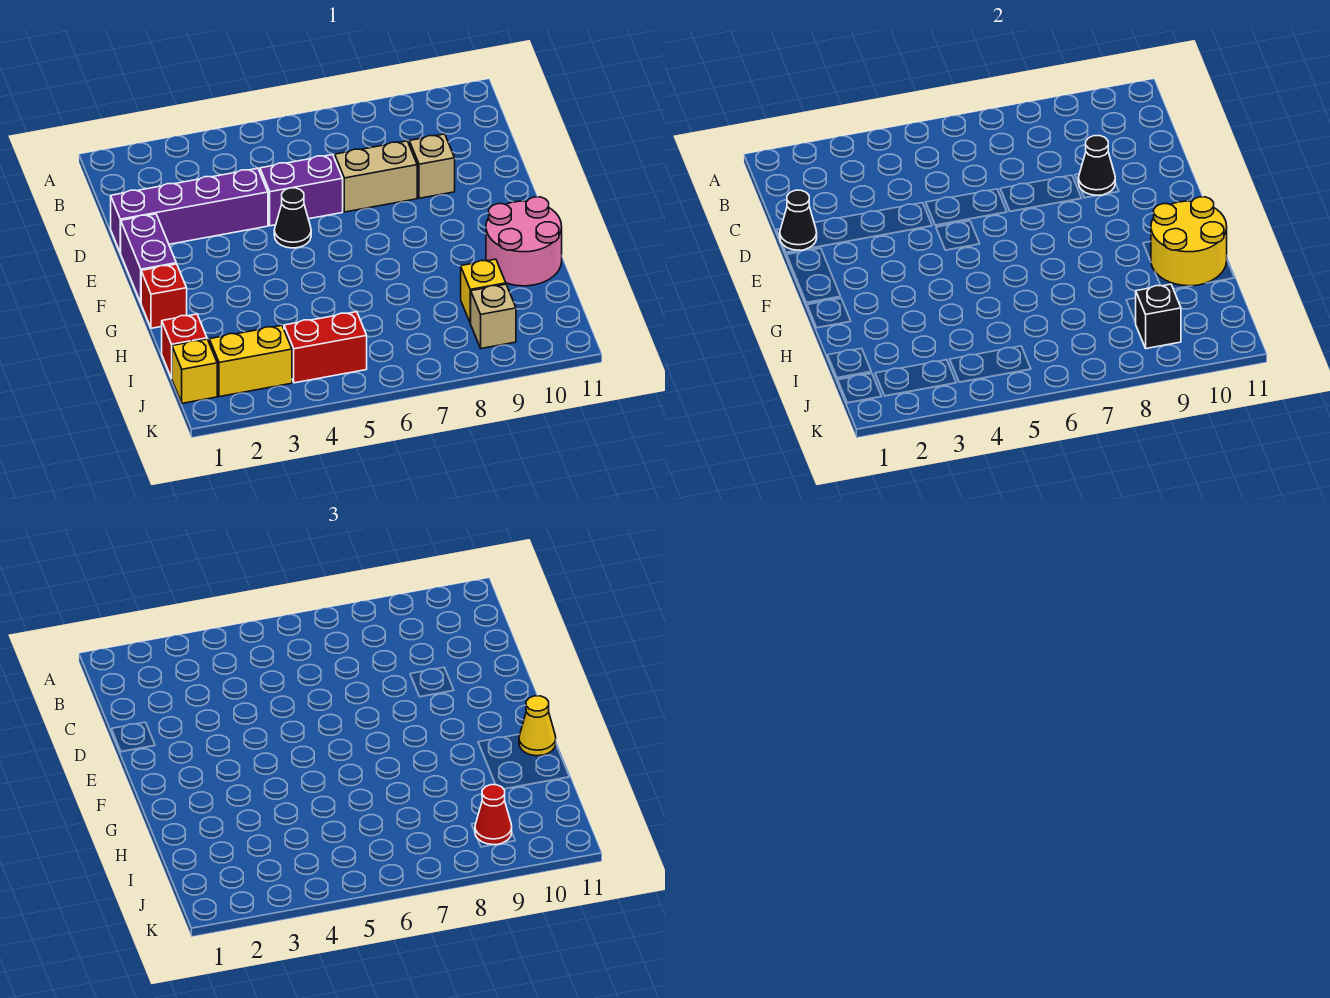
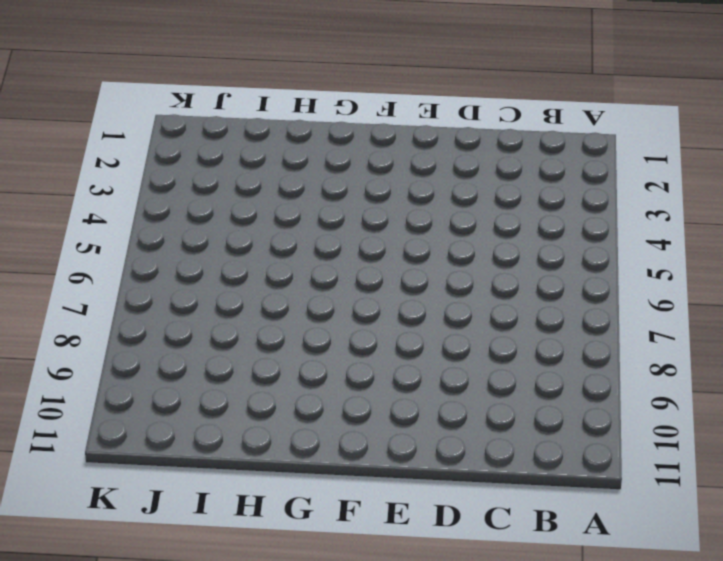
none -> purple 1x4 brick [111,168,268,253]
none -> purple 1x2 brick [260,155,343,226]
none -> tan 1x2 brick [335,141,417,212]

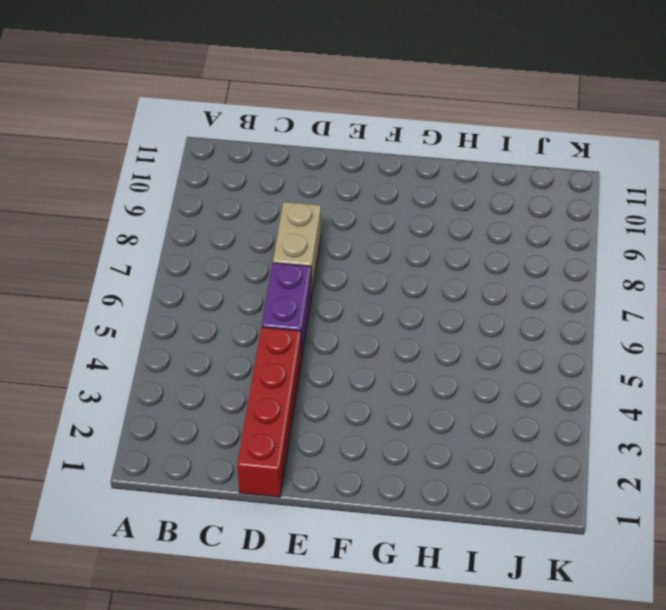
red 1x4 brick [237,327,302,497] -> purple 1x4 brick [111,168,268,253]
none -> tan 1x1 brick [409,134,455,198]
none -> purple 1x2 brick [121,214,176,302]
none -> black 1x1 cone [274,188,311,248]

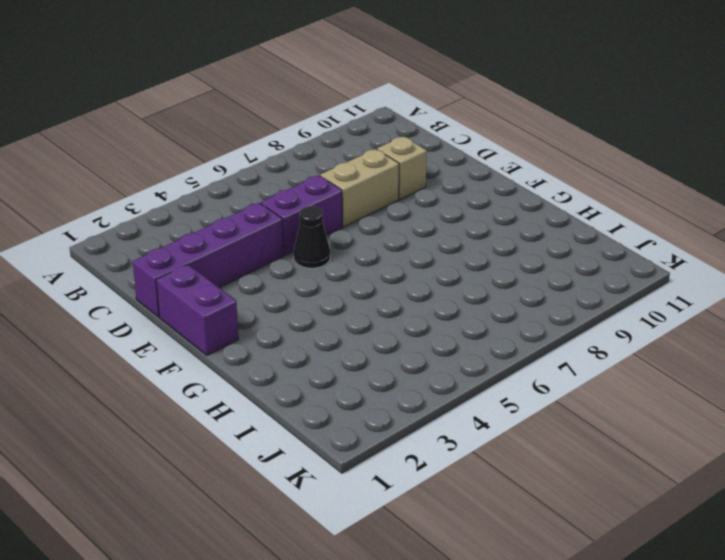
none -> red 1x1 brick [141,264,187,328]
none -> pink 2x2 round brick [486,197,562,286]
none -> red 1x1 brick [162,314,207,378]

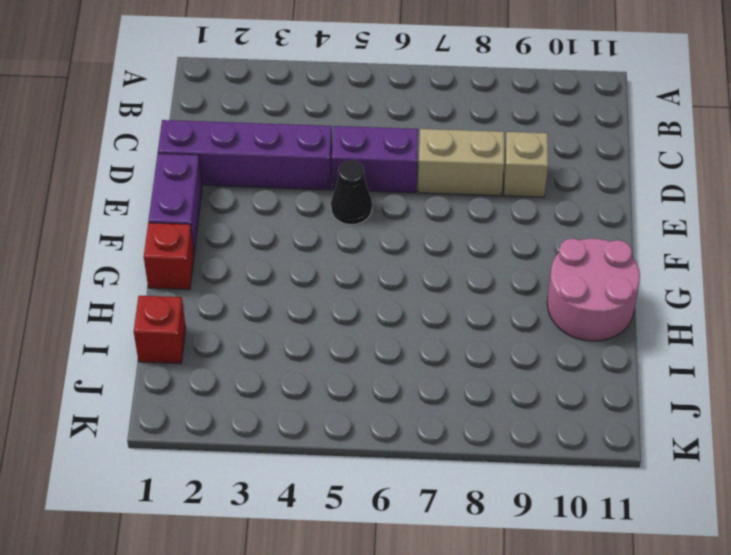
none -> yellow 1x1 brick [461,259,506,323]
none -> yellow 1x1 brick [172,339,217,403]
none -> yellow 1x2 brick [209,325,292,397]

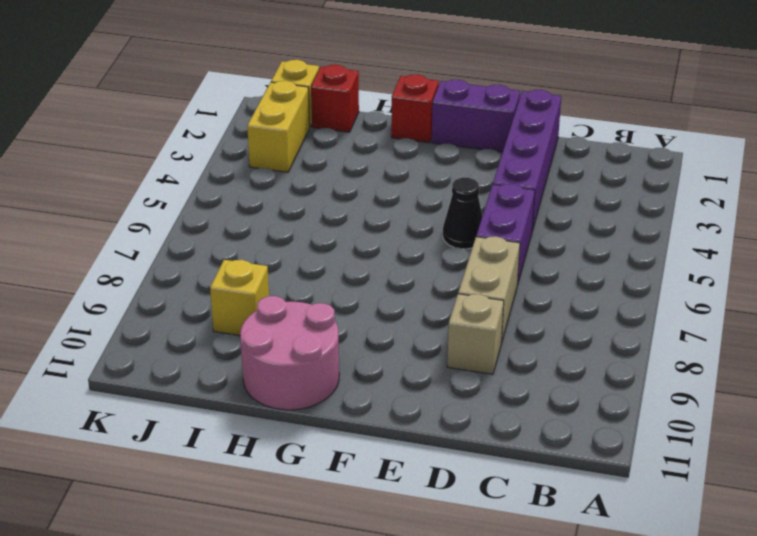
none -> red 1x2 brick [284,312,367,383]
none -> tan 1x1 brick [470,284,516,349]
none -> black 1x1 cone [780,190,817,250]

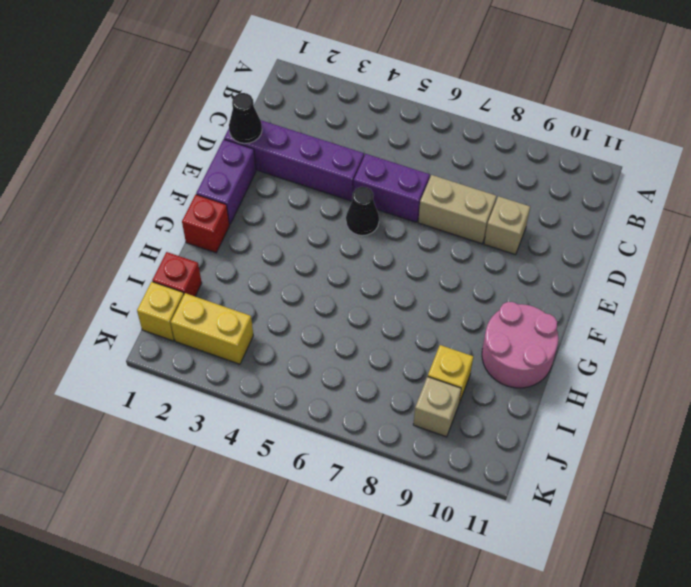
none -> red 1x2 brick [284,312,367,383]
none -> black 1x1 cone [1079,136,1115,195]
none -> yellow 2x2 round brick [1151,197,1227,286]

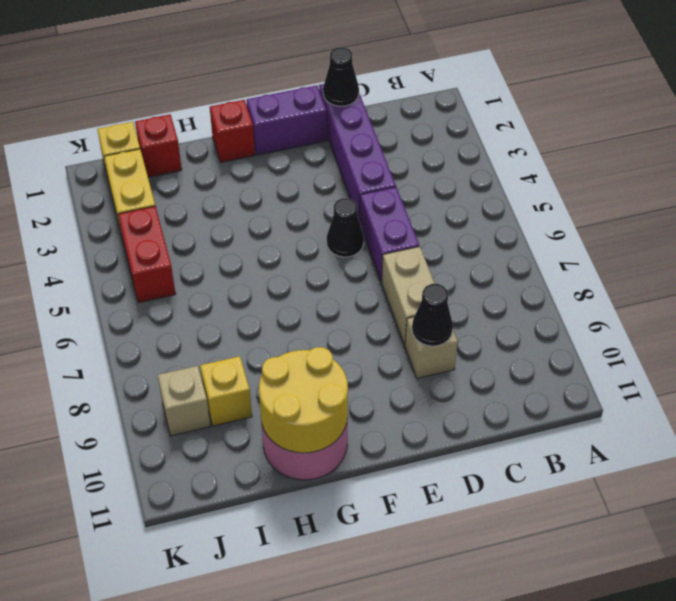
none -> black 1x1 brick [1136,284,1181,349]
none -> yellow 1x1 cone [519,696,556,756]
none -> red 1x1 cone [475,785,512,845]

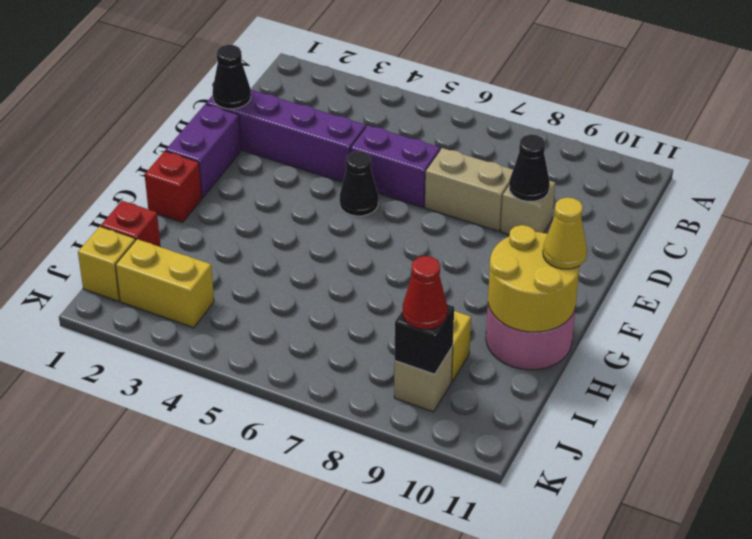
none -> red 1x2 brick [284,312,367,383]

